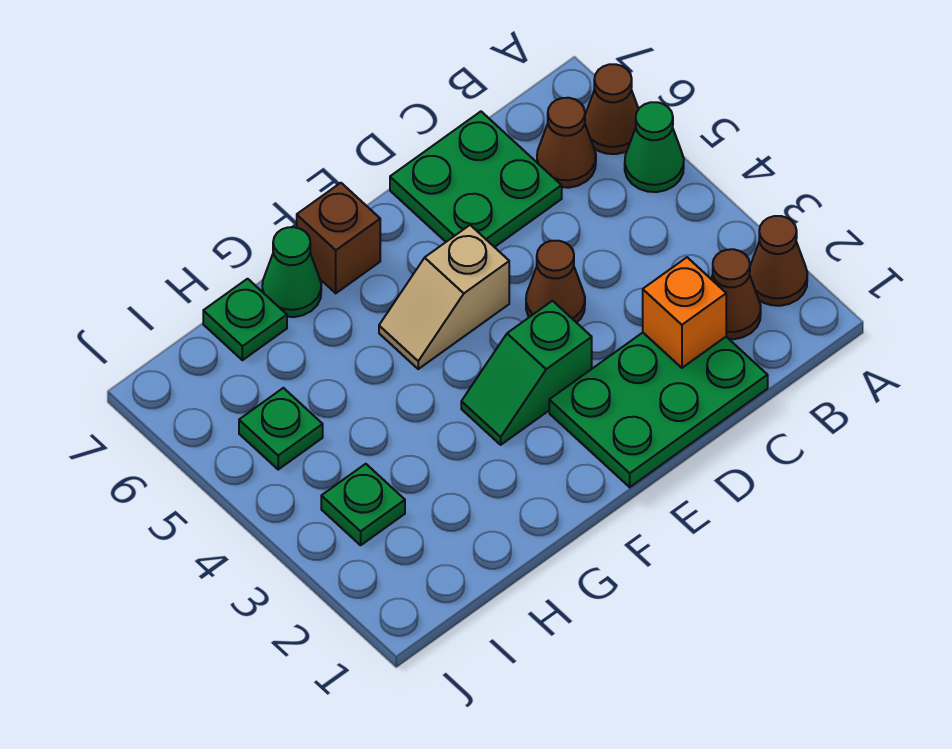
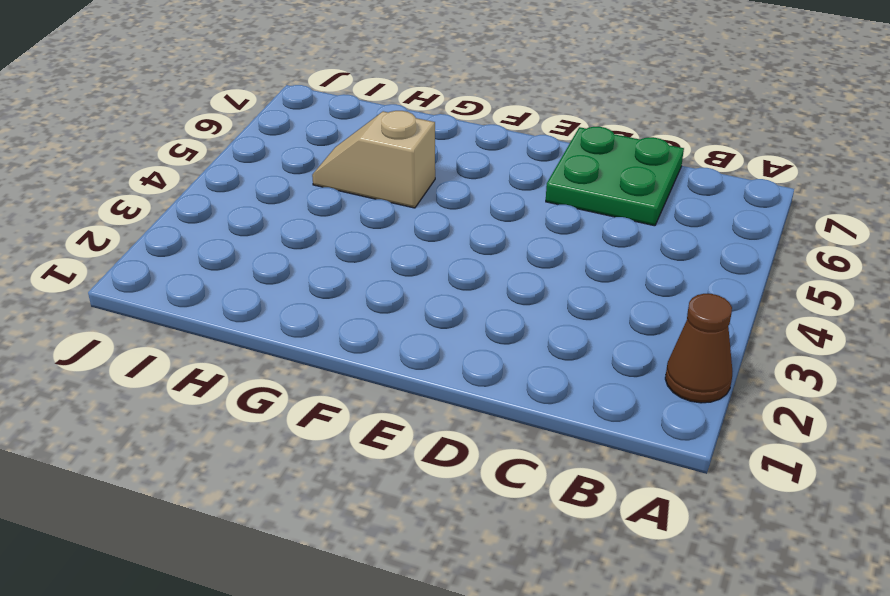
tan 1x2 slope [312,111,435,208] -> tan 1x2 slope moved to [379,225,509,369]
none -> green 1x1 cone [625,102,684,192]
none -> brown 1x1 cone [585,64,638,154]
none -> brown 1x1 cone [711,249,761,339]

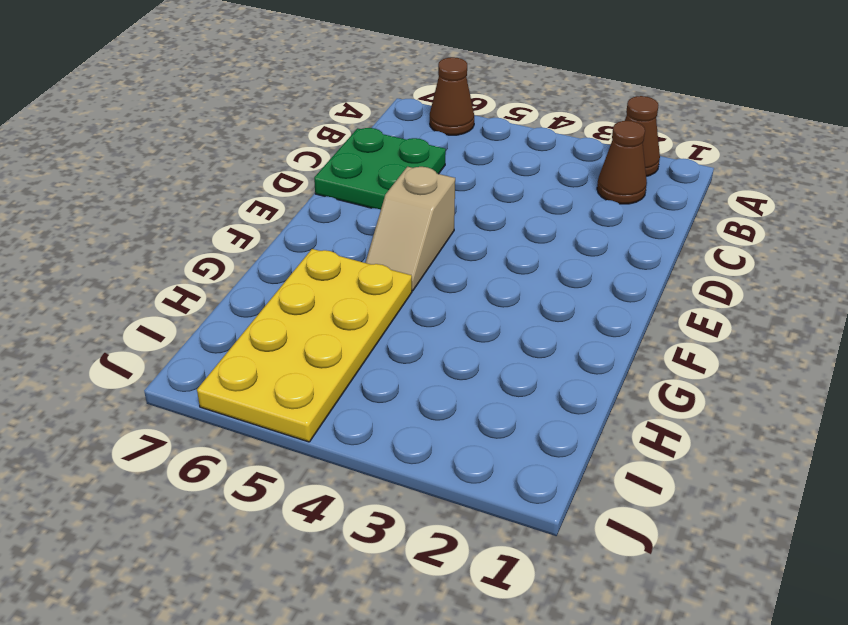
yellow 2x4 plate [197,249,412,442] -> green 1x1 plate [239,388,323,469]
none -> green 1x1 cone [625,102,684,192]
none -> brown 1x1 cone [537,98,596,188]
none -> green 2x3 plate [549,333,768,487]

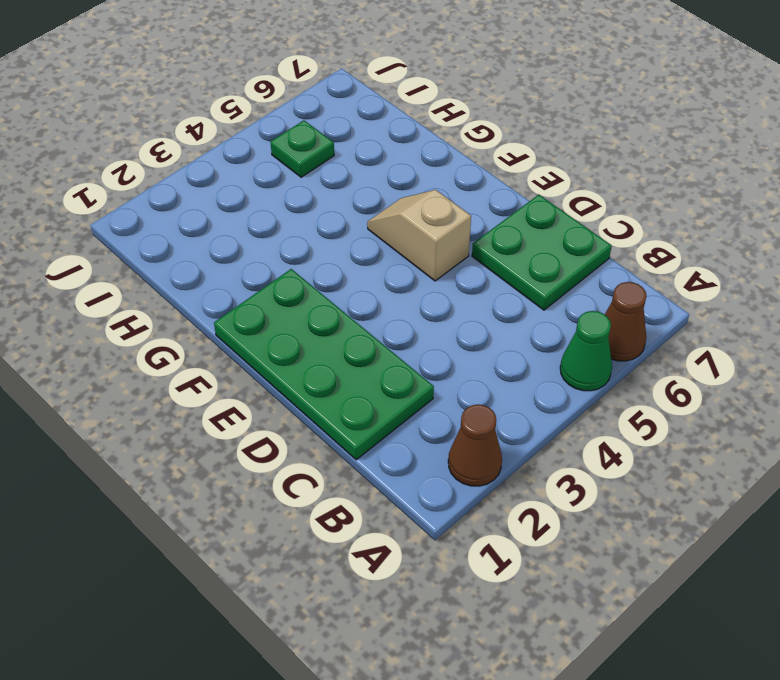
green 2x4 plate [214,269,434,460] -> green 2x3 plate [549,333,768,487]
none -> brown 1x1 cone [711,249,761,339]
none -> brown 1x1 cone [537,98,596,188]
none -> brown 1x1 cone [526,241,585,323]

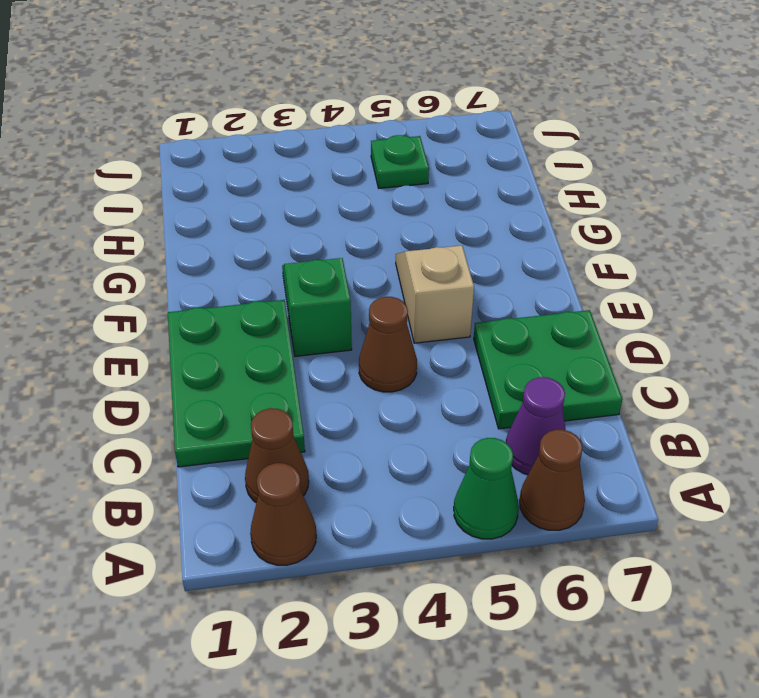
purple 1x1 cone [506,377,566,475] -> brown 1x1 cone [537,98,596,188]
none -> brown 1x1 brick [297,183,380,293]
none -> green 1x1 cone [262,227,321,317]
none -> green 1x1 plate [203,279,287,360]

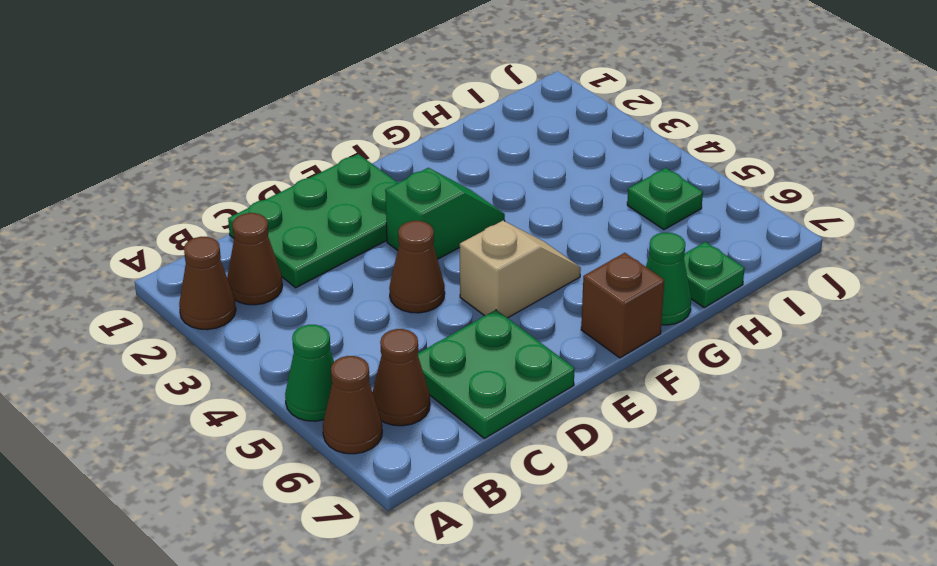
none -> green 1x1 plate [321,464,405,545]
none -> orange 1x1 brick [643,257,726,368]

